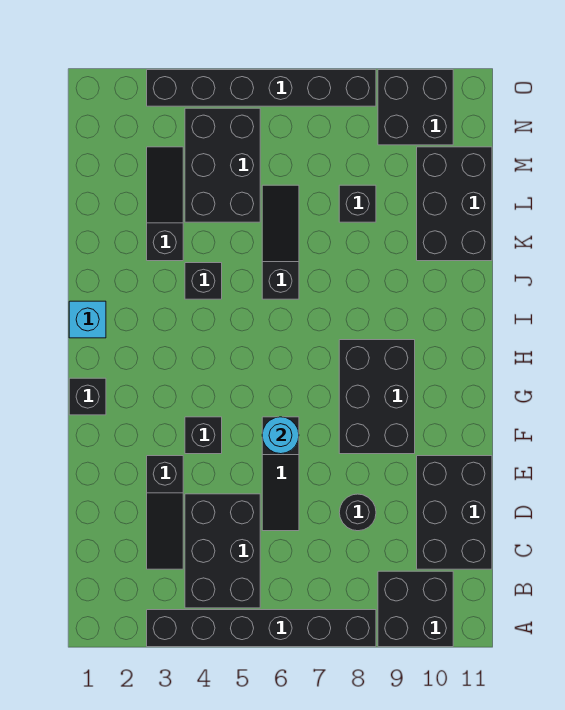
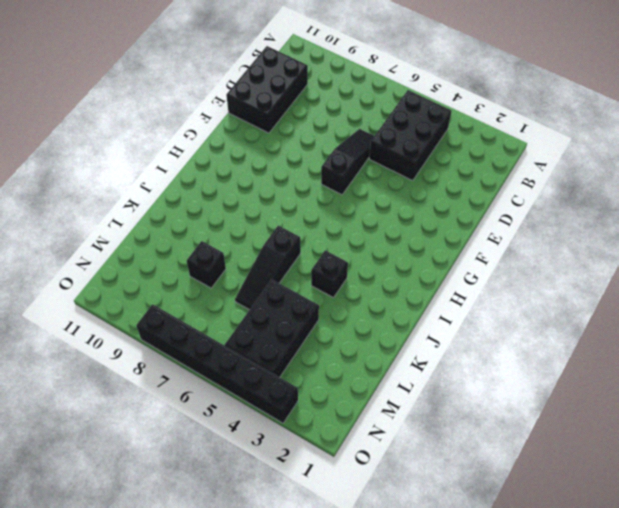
none -> black 1x6 brick [147,610,376,647]
none -> black 2x2 brick [378,571,453,647]
none -> black 1x3 slope [147,456,183,569]

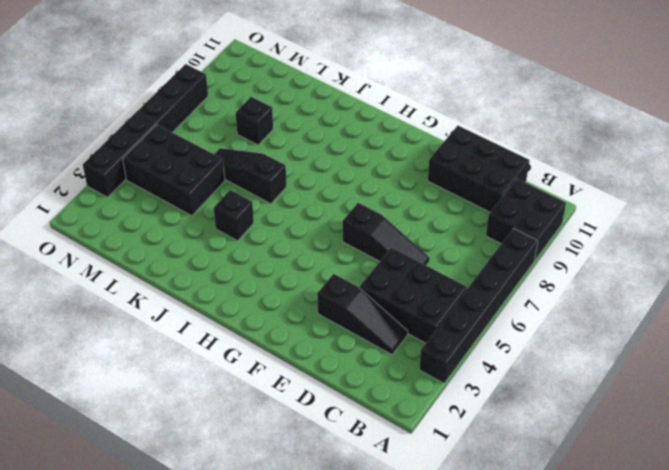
none -> black 1x1 round brick [339,494,376,531]
none -> black 1x1 brick [185,417,222,454]
none -> black 2x3 brick [339,340,415,454]

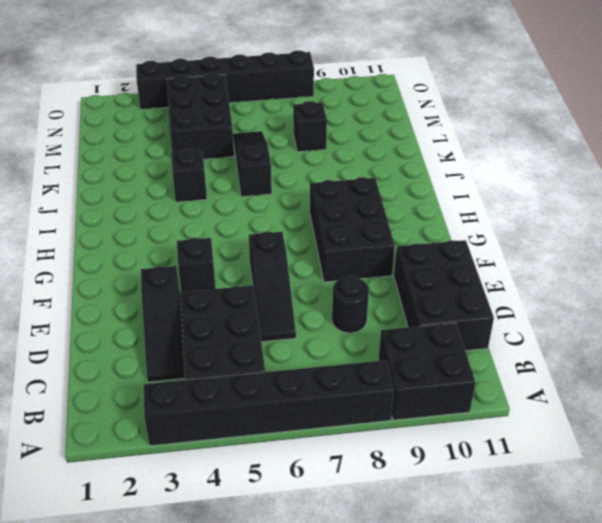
none -> black 1x1 brick [69,378,106,415]
none -> cyan 1x1 brick [69,301,106,338]
none -> black 1x3 slope [147,147,183,261]

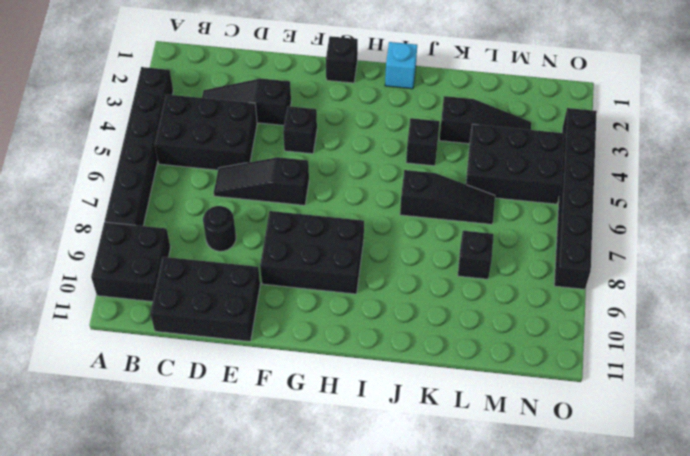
none -> black 2x3 brick [417,147,492,261]
none -> black 2x2 brick [378,70,453,145]
none -> cyan 1x1 round brick [262,417,299,454]

